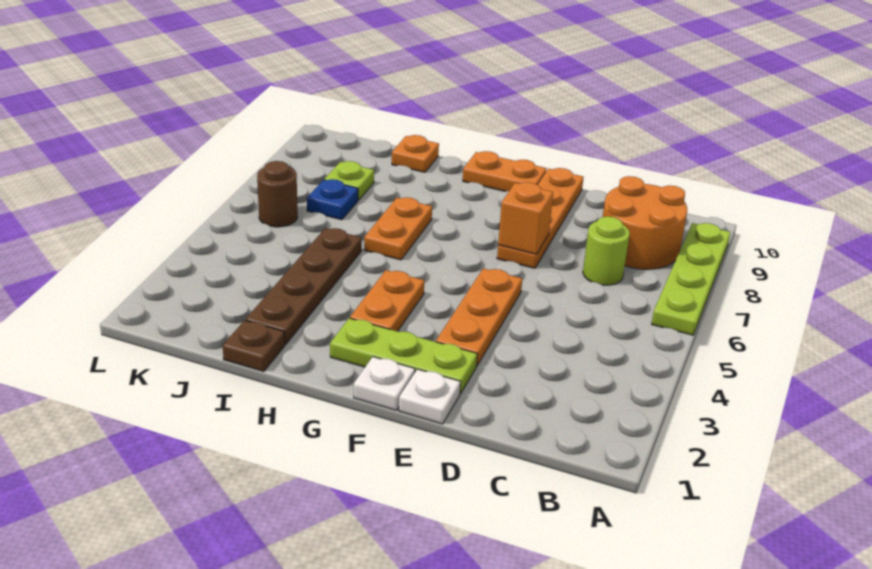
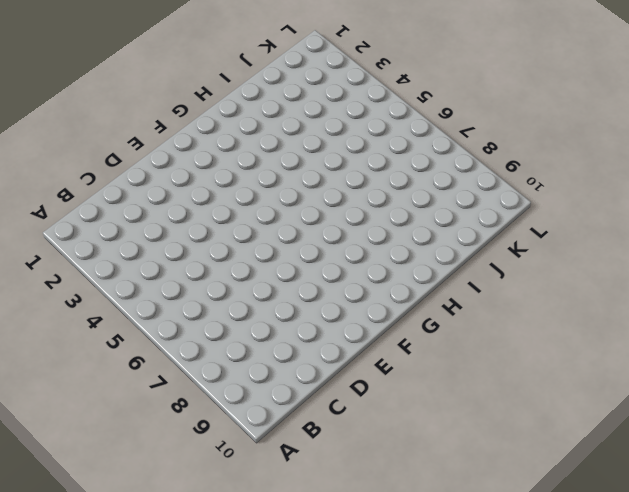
none -> lime 1x4 plate [652,223,731,335]
none -> orange 2x2 round brick [603,176,687,269]
none -> lime 1x1 round brick [583,216,630,285]

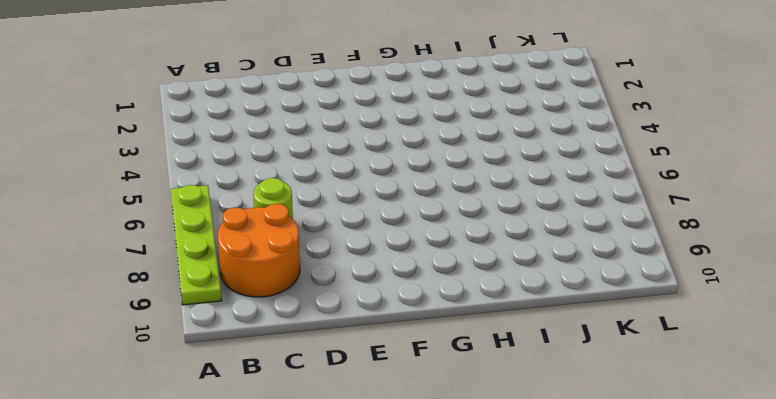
none -> white 1x1 plate [399,369,460,424]
none -> lime 1x3 plate [330,318,477,394]
none -> orange 1x3 plate [436,268,522,366]

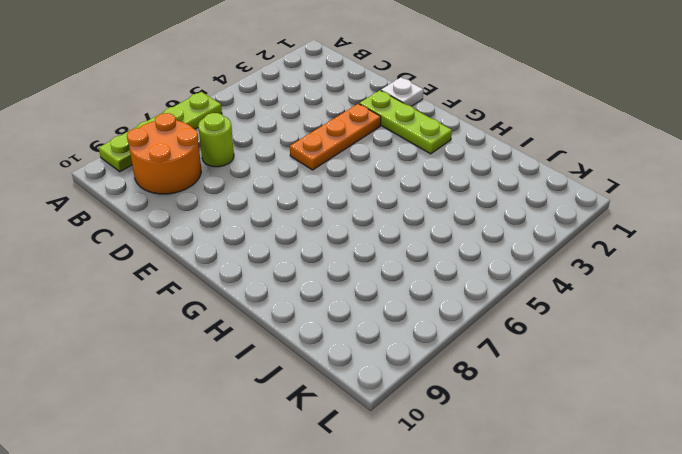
none -> orange 1x4 plate [497,168,584,268]
none -> white 1x1 plate [354,357,415,410]
none -> orange 1x2 plate [463,151,547,192]

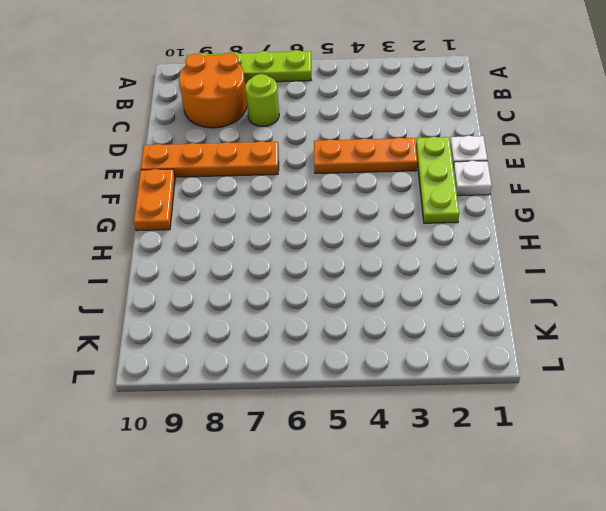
none -> orange 1x2 plate [350,270,424,331]
none -> orange 1x2 plate [364,197,432,260]
none -> brown 1x1 plate [223,320,285,372]

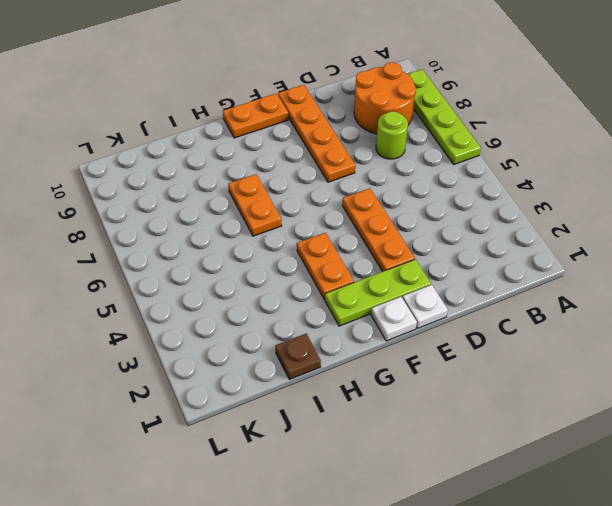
none -> brown 1x4 plate [246,228,362,344]
none -> orange 1x1 plate [392,135,439,172]
none -> blue 1x1 plate [307,179,358,220]

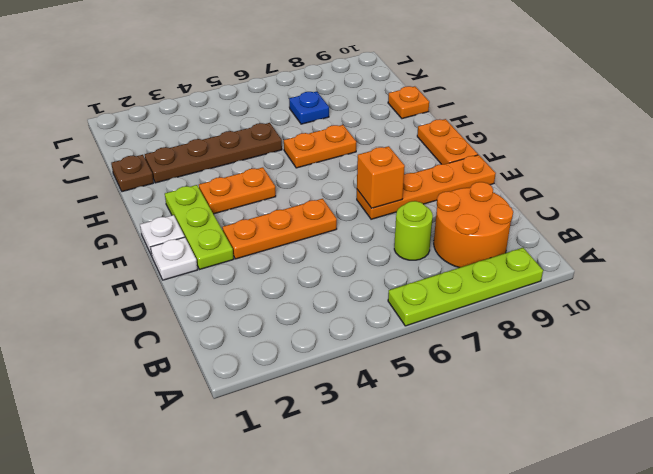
none -> lime 1x1 plate [324,161,374,200]
none -> brown 1x1 round brick [257,161,298,227]

